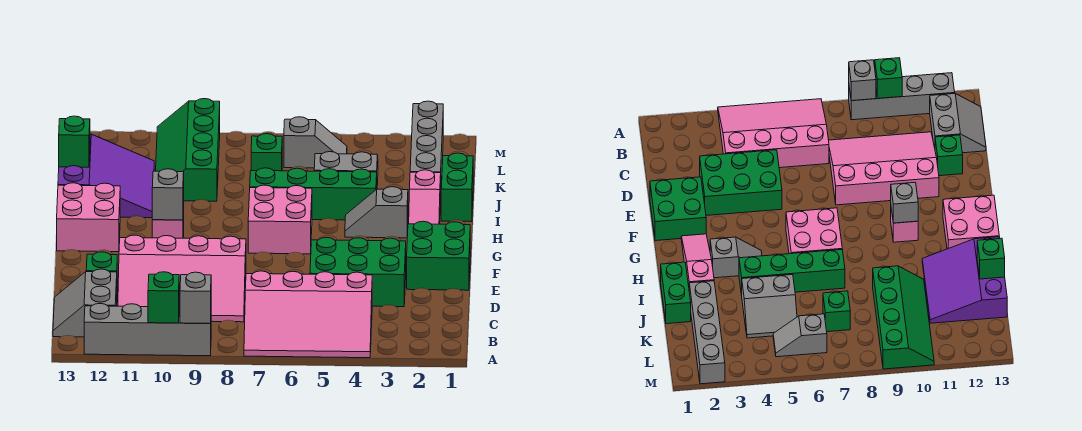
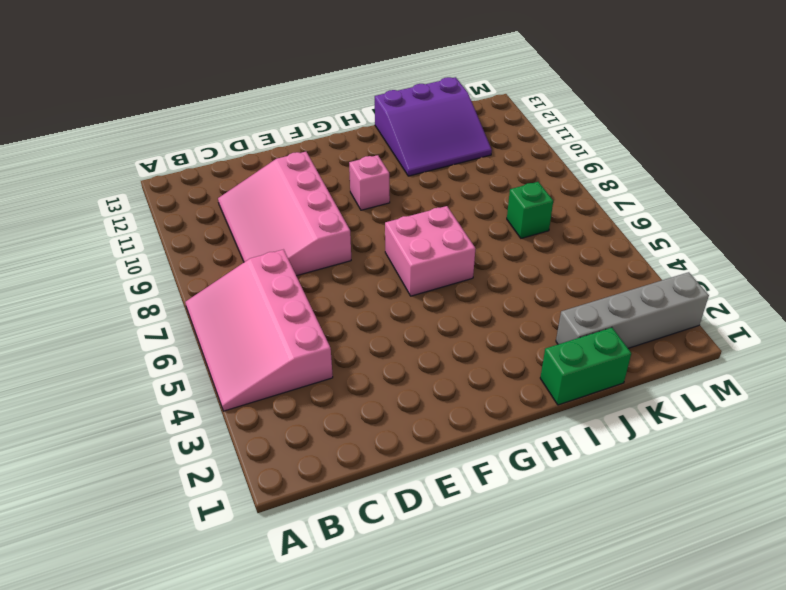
none -> grey 1x4 brick [84,304,211,356]
none -> grey 2x2 slope [53,269,117,337]
none -> green 2x3 brick [310,237,406,307]

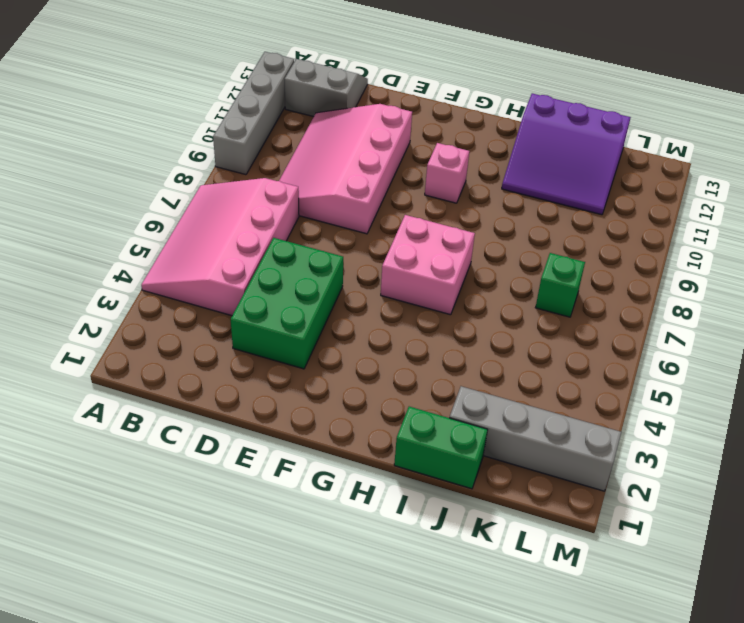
none -> green 1x1 brick [86,252,117,272]
none -> green 2x2 brick [407,221,470,290]
none -> pink 1x3 slope [409,170,441,224]

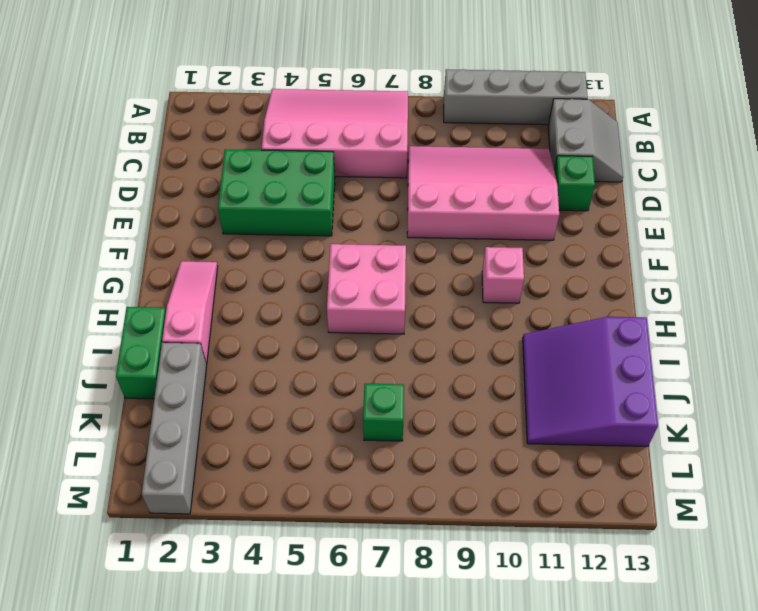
none -> green 2x2 brick [407,221,470,290]
none -> pink 2x2 brick [57,183,120,252]
none -> grey 1x2 slope [345,187,408,238]

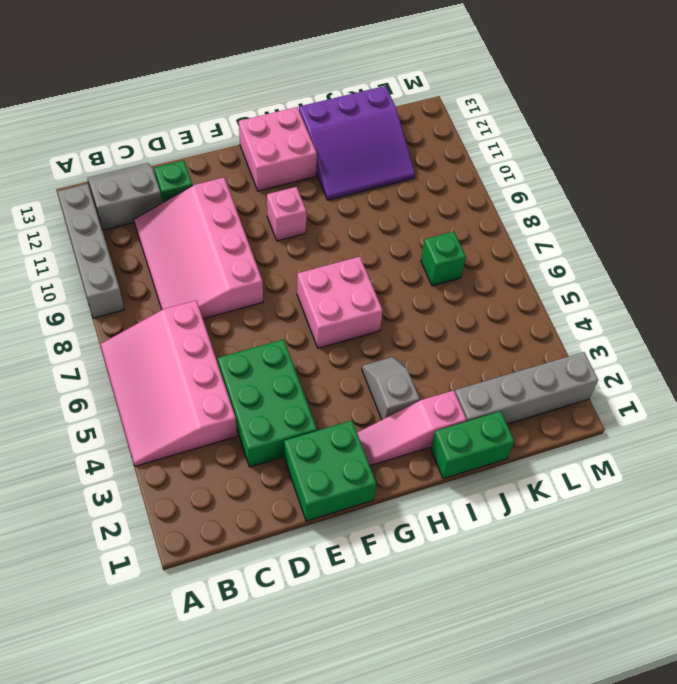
none -> green 1x4 brick [250,168,377,220]
none -> grey 2x2 slope [314,152,378,185]
none -> green 2x4 slope [156,99,220,201]

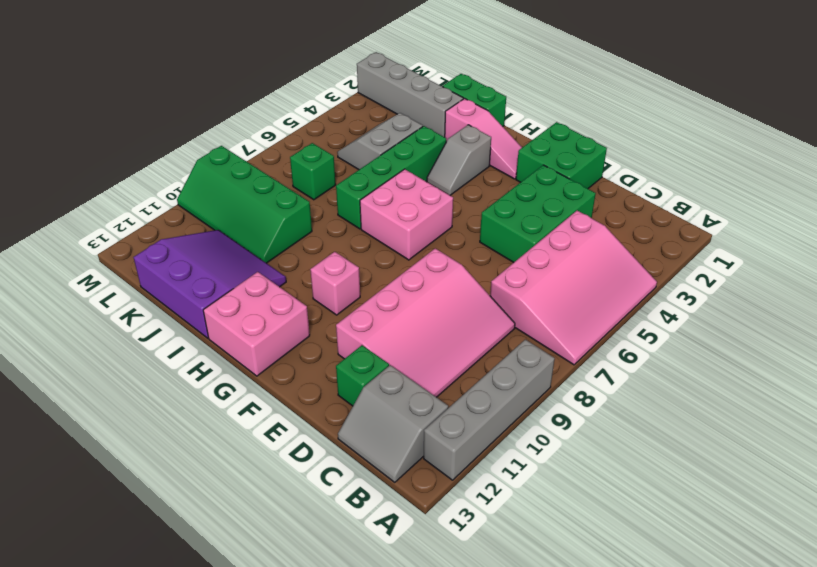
none -> grey 1x2 slope [284,117,347,168]
none -> grey 1x1 brick [180,272,211,323]
none -> green 1x1 brick [148,272,179,323]

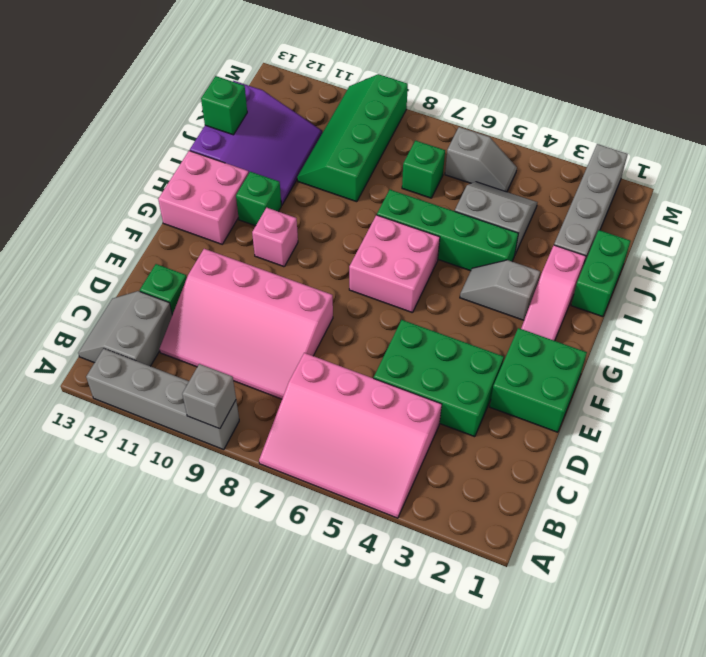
green 1x1 brick [236,172,281,226] -> green 1x1 brick moved to [148,272,179,323]
none -> grey 1x1 brick [152,169,184,220]

